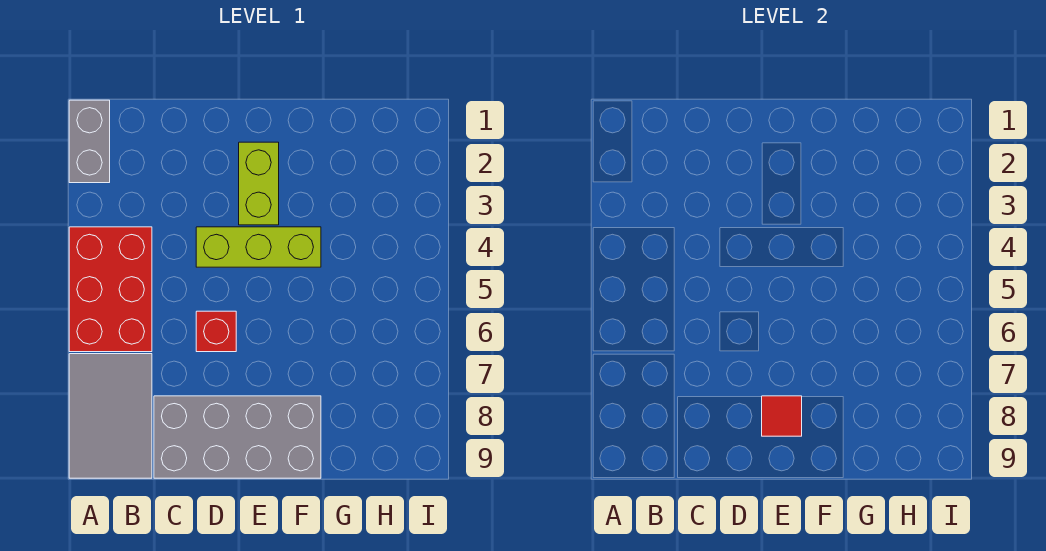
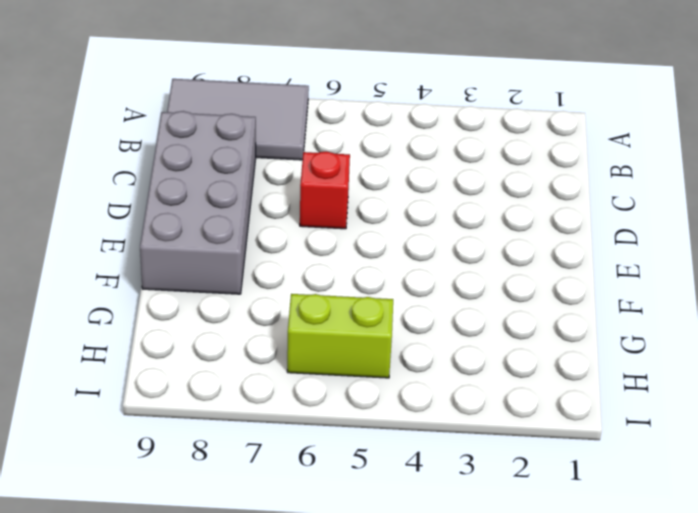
lime 1x2 brick [287,294,393,378] -> lime 1x2 brick moved to [239,142,279,225]
none -> grey 1x2 brick [69,100,110,183]
none -> red 2x3 brick [69,227,152,352]

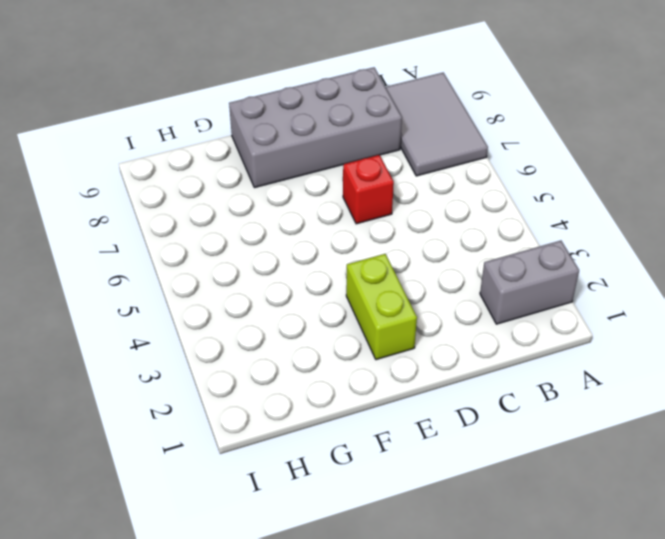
grey 1x2 brick [480,241,579,324] -> grey 1x2 brick turned to [69,100,110,183]
none -> red 2x3 brick [69,227,152,352]
none -> lime 1x3 brick [196,227,321,267]

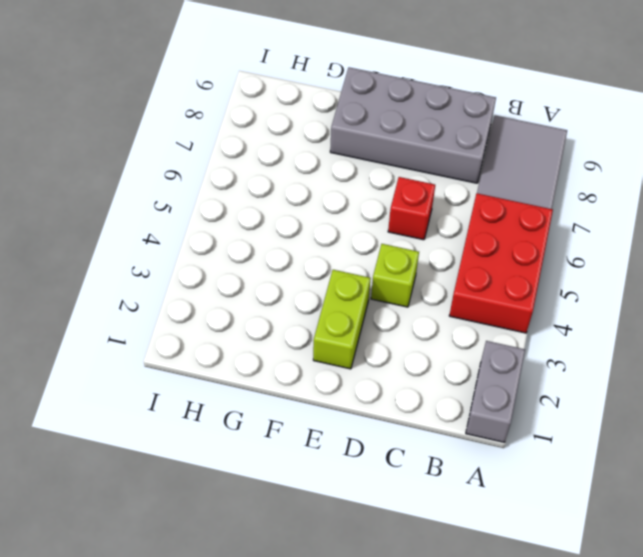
lime 1x1 brick [371,244,419,307] -> lime 1x3 brick [196,227,321,267]
none -> red 1x1 tile [762,396,802,436]

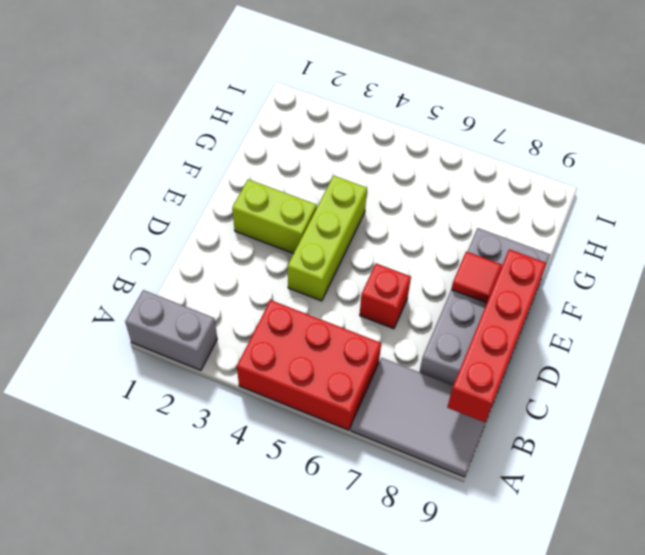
red 1x4 brick [447,249,546,422] -> none

